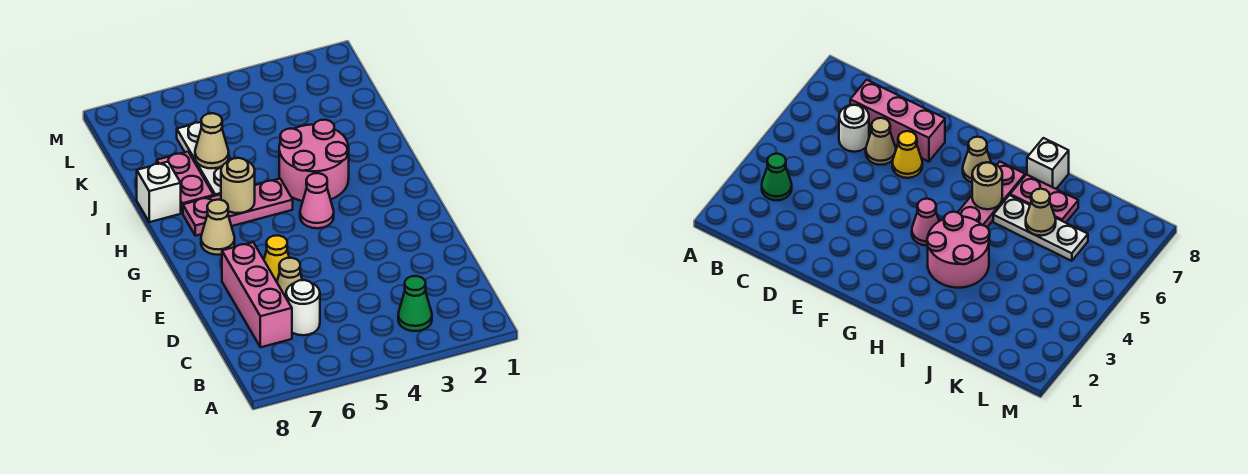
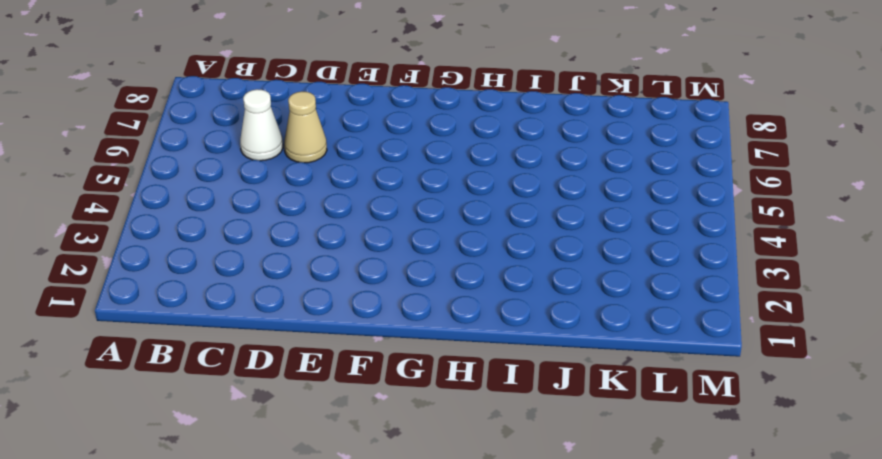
white 1x1 cone [240,89,283,161] -> white 1x1 round brick [286,280,320,335]
none -> green 1x1 cone [398,276,432,331]
none -> pink 1x3 brick [222,242,292,347]
none -> yellow 1x1 cone [264,235,289,282]

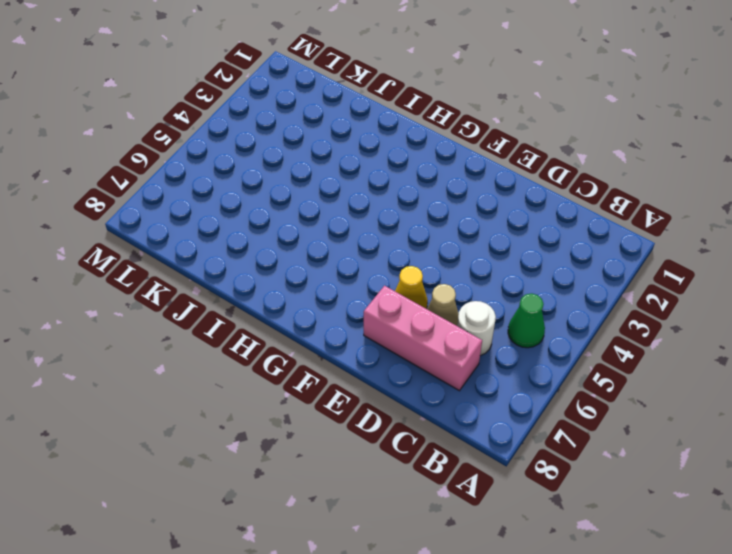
green 1x1 cone [508,293,545,348] -> green 1x1 cone moved to [398,276,432,331]
none -> pink 1x1 cone [300,173,334,228]
none -> tan 1x1 cone [201,200,235,255]
none -> pink 2x2 round brick [279,120,349,201]

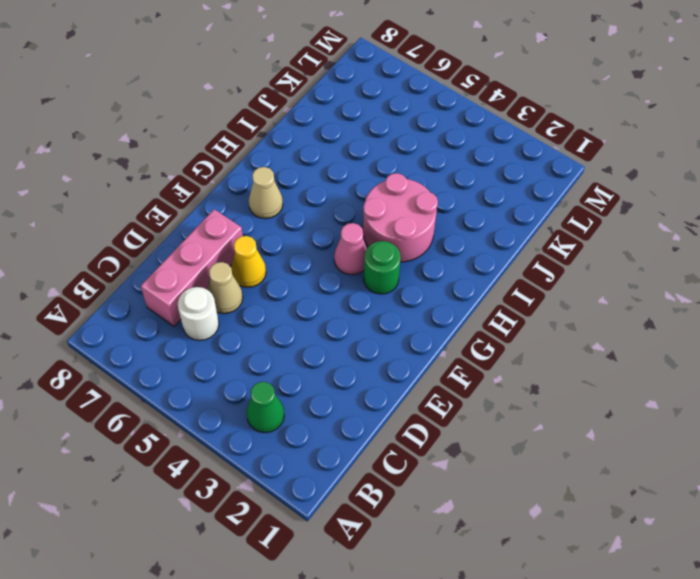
green 1x1 round brick [364,241,401,294] -> none
none -> pink 1x3 plate [183,179,293,236]
none -> white 1x3 plate [177,122,231,196]
none -> pink 1x2 plate [157,152,214,213]

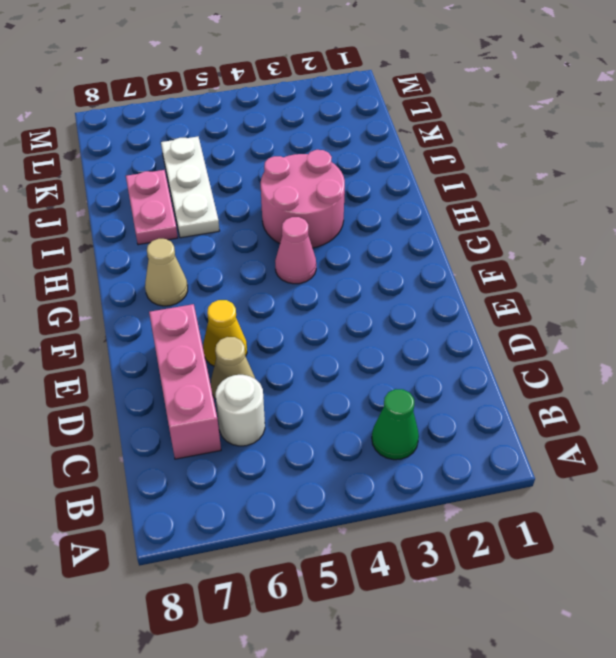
none -> pink 1x3 plate [183,179,293,236]
none -> white 1x1 brick [137,162,181,222]
none -> tan 1x1 round brick [221,158,255,213]

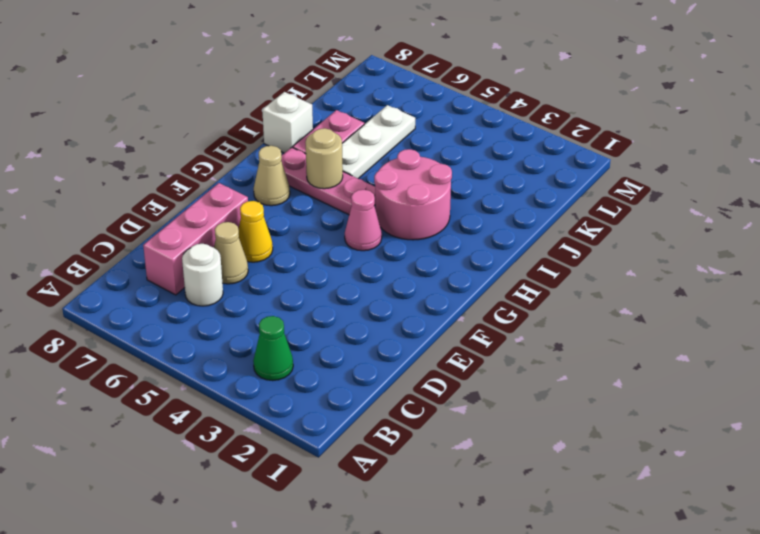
none -> tan 1x1 cone [195,113,229,168]

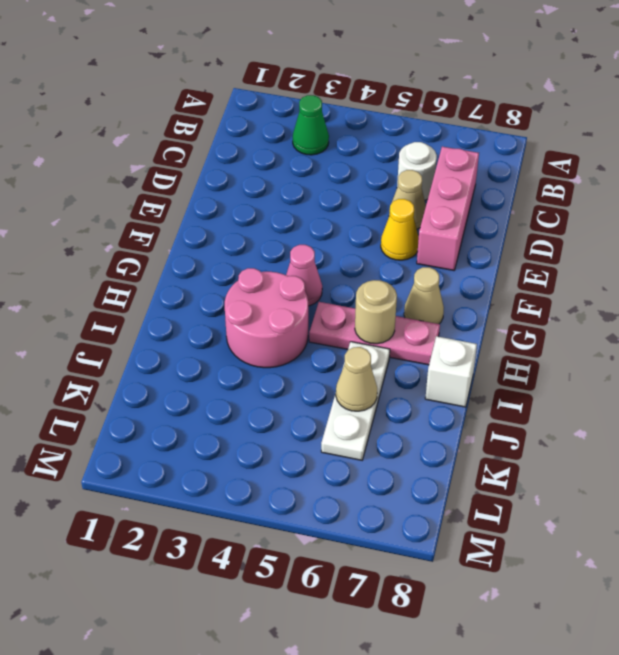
none -> pink 1x2 plate [157,152,214,213]

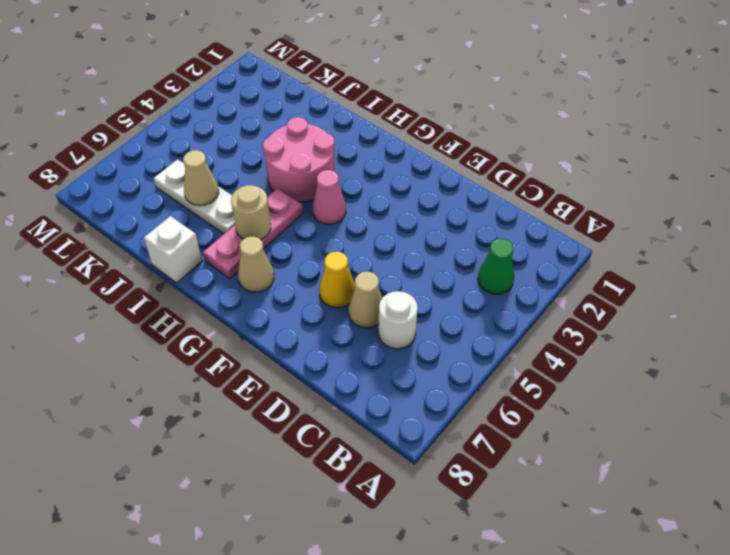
none -> pink 1x3 brick [222,242,292,347]
none -> pink 1x2 plate [157,152,214,213]

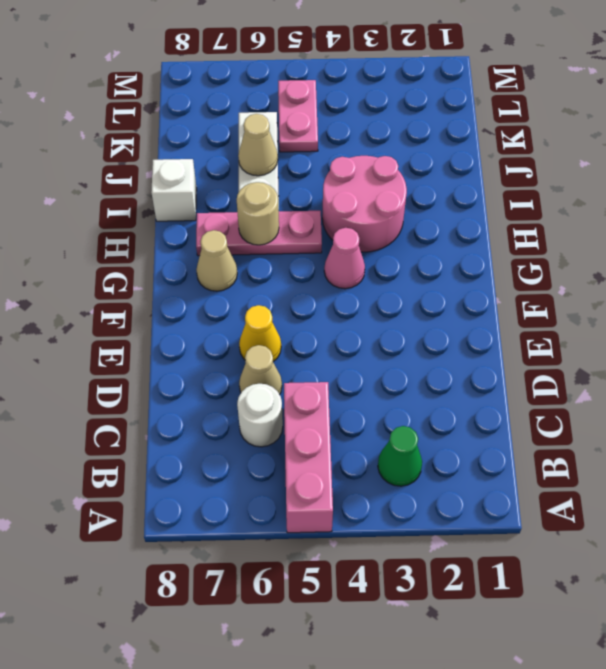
pink 1x3 brick [284,382,333,533] -> pink 1x3 brick moved to [222,242,292,347]
pink 1x2 plate [278,80,318,152] -> pink 1x2 plate moved to [157,152,214,213]

